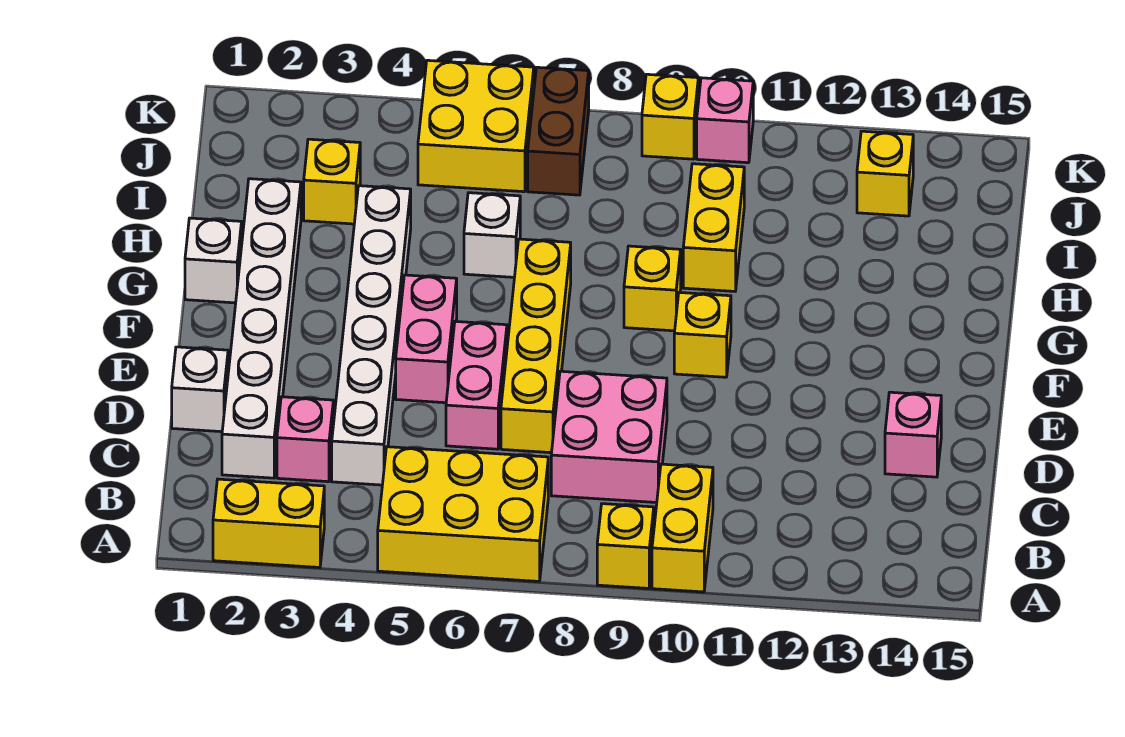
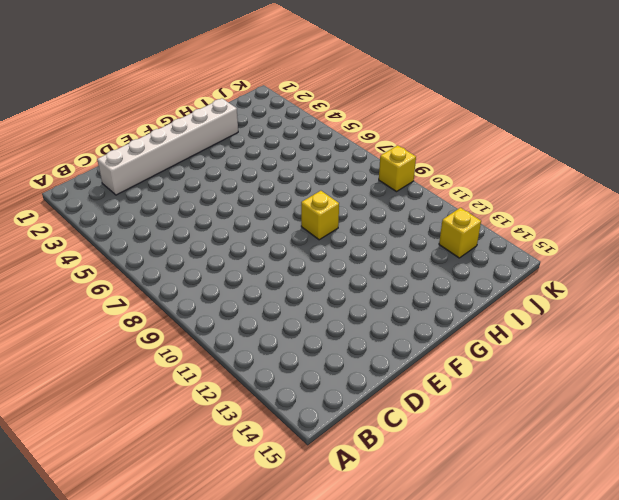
none -> yellow 1x2 brick [213,479,324,567]
none -> yellow 2x3 brick [378,447,548,581]
none -> yellow 1x1 brick [597,504,654,588]

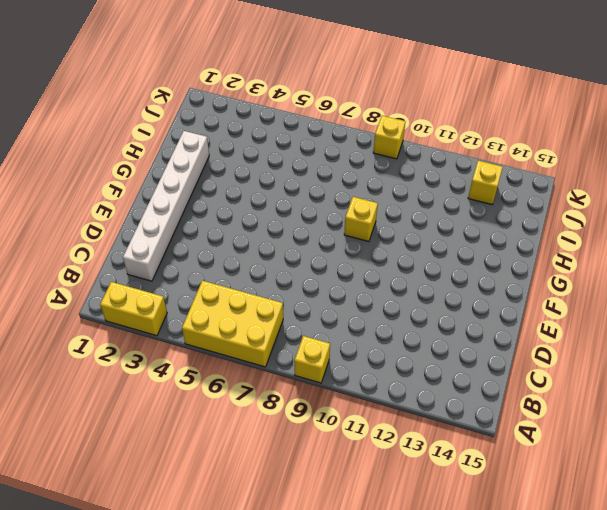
none -> yellow 1x2 brick [652,464,713,592]
none -> pink 1x1 brick [277,397,333,482]
none -> white 1x6 brick [332,186,411,485]

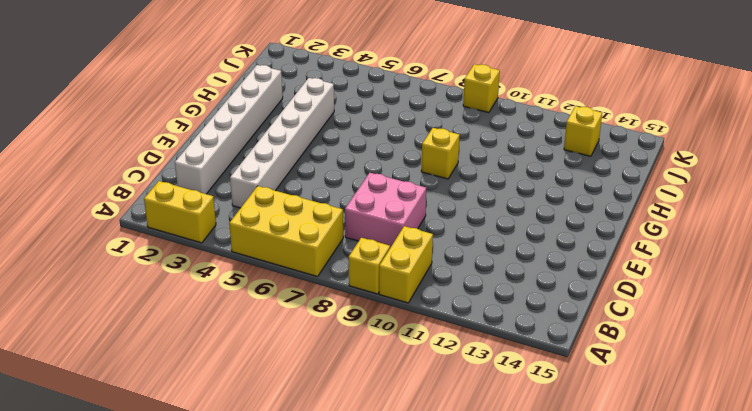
none -> pink 1x1 brick [277,397,333,482]
none -> white 1x1 brick [172,347,228,432]
none -> pink 1x2 brick [446,321,507,449]

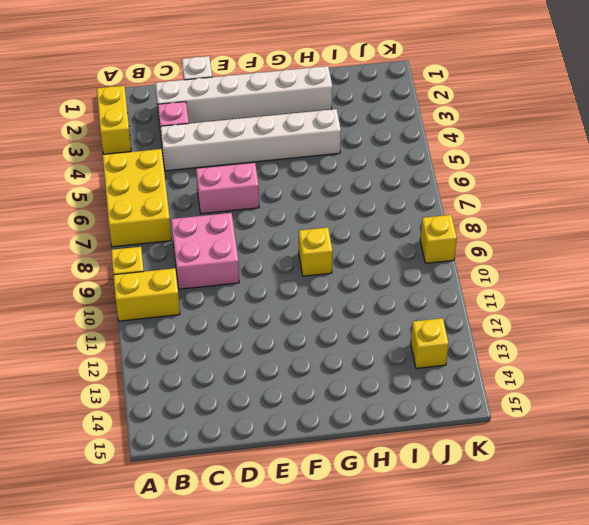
none -> yellow 1x4 brick [501,239,571,453]
none -> pink 1x1 brick [885,392,941,477]
none -> pink 1x2 brick [396,275,457,403]

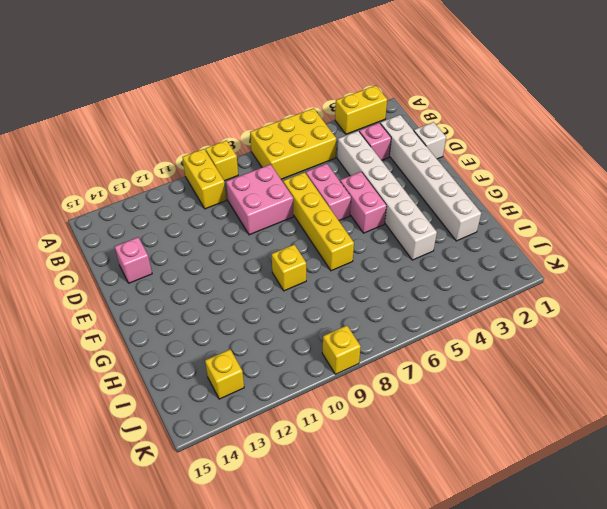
none -> yellow 1x1 brick [674,292,731,377]
none -> white 1x1 brick [185,218,242,303]
none -> white 1x1 brick [464,193,520,277]

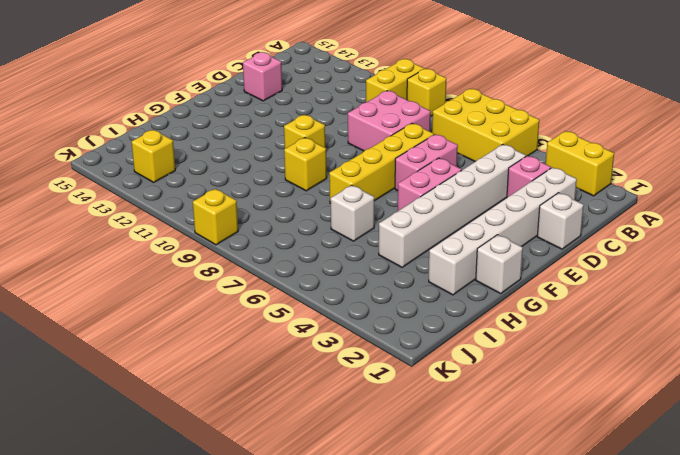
none -> yellow 1x2 brick [683,164,744,291]
none -> yellow 1x1 brick [304,139,360,224]
none -> yellow 2x2 brick [418,60,534,192]

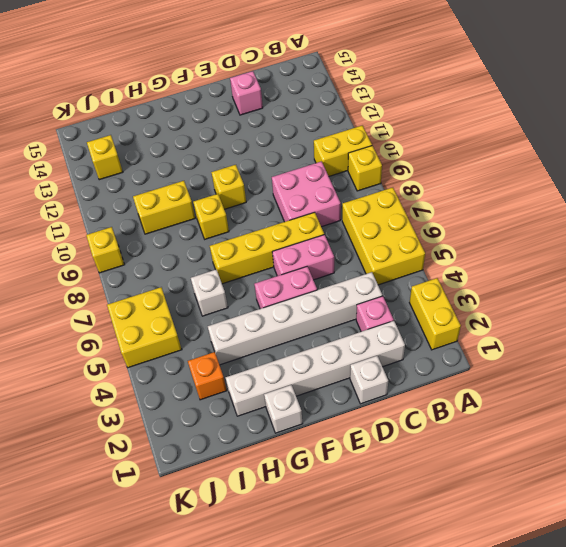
orange 1x1 brick [188,352,227,400] -> yellow 1x1 brick [304,139,360,224]
none -> brown 1x2 brick [528,67,589,195]
none -> pink 1x1 brick [697,78,753,163]

